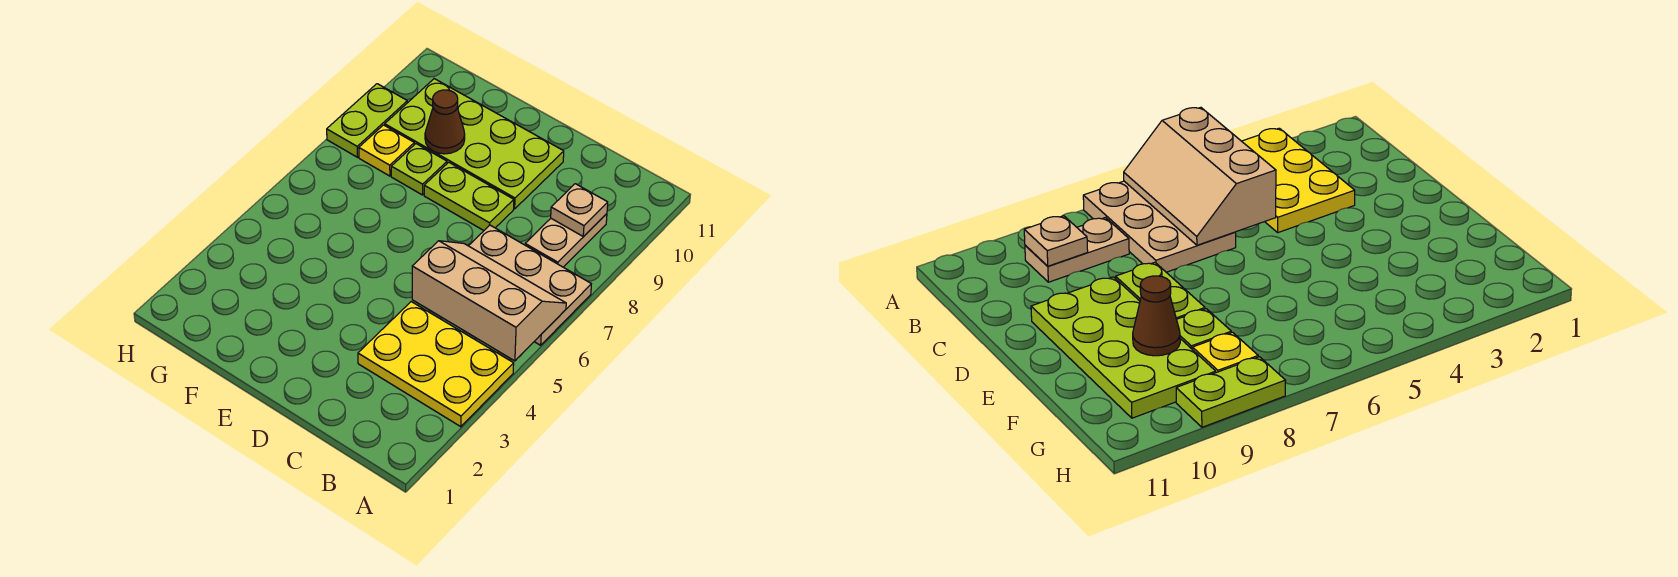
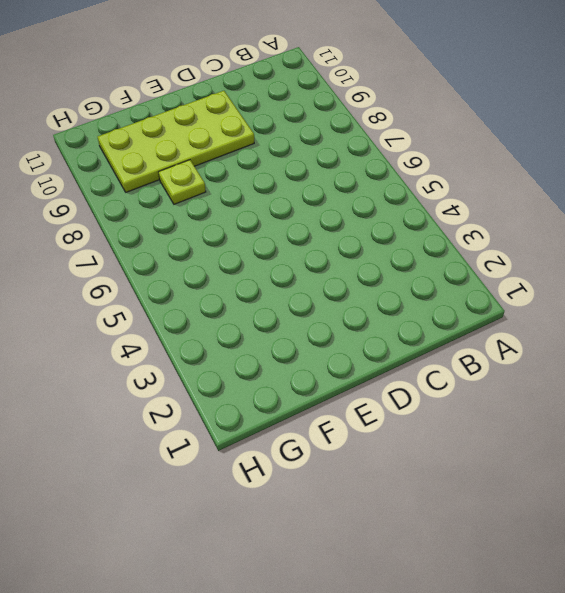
none -> yellow 2x3 plate [358,302,514,427]
none -> tan 2x3 plate [469,225,591,345]

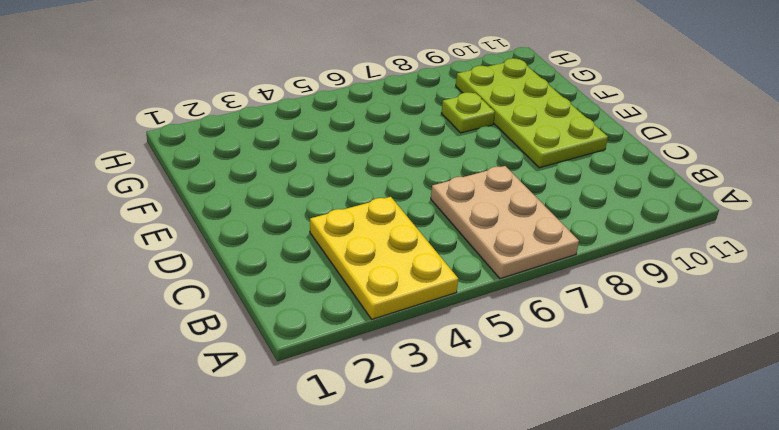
none -> tan 1x2 plate [525,214,607,267]
none -> lime 1x2 plate [424,162,514,230]

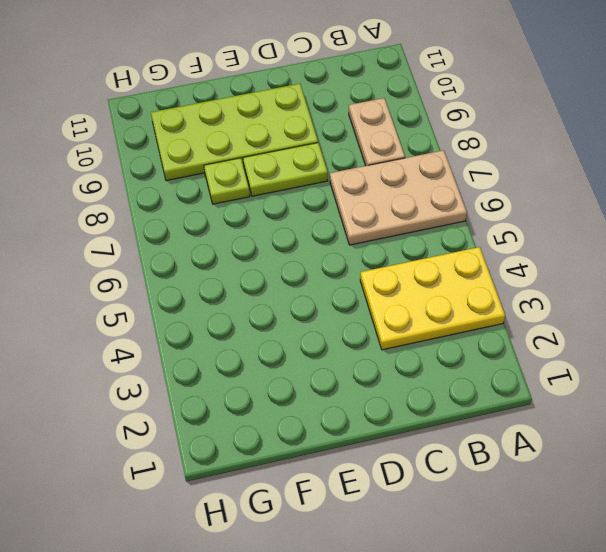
none -> yellow 1x1 plate [359,125,414,176]
none -> lime 1x2 plate [327,84,407,157]

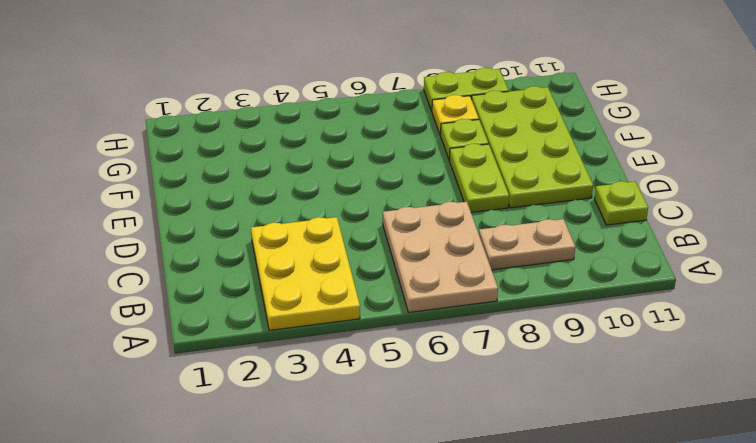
lime 1x1 plate [594,181,648,225] -> none
none -> tan 2x3 slope [412,241,566,361]
none -> tan 1x1 plate [551,184,608,237]

